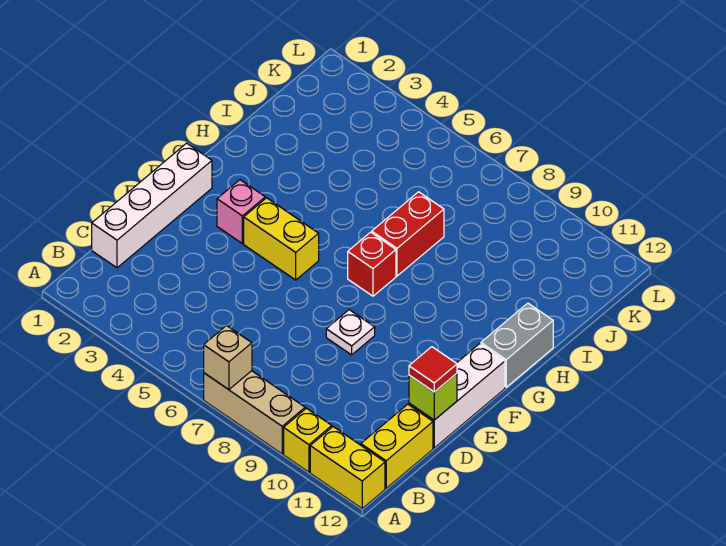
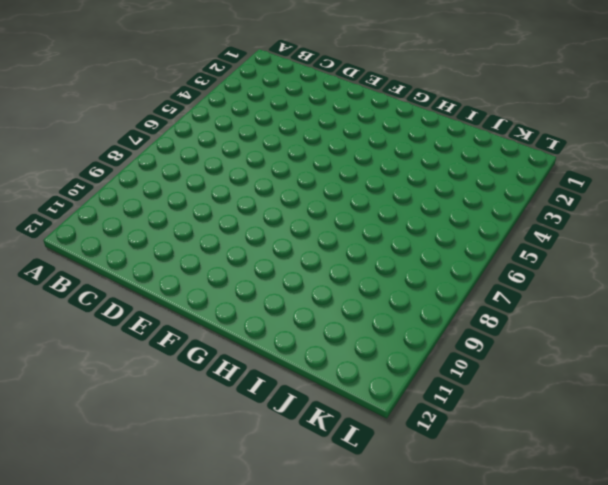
none -> tan 1x3 brick [204,371,305,454]
none -> yellow 1x1 brick [284,408,332,472]
none -> yellow 1x2 brick [310,427,385,509]

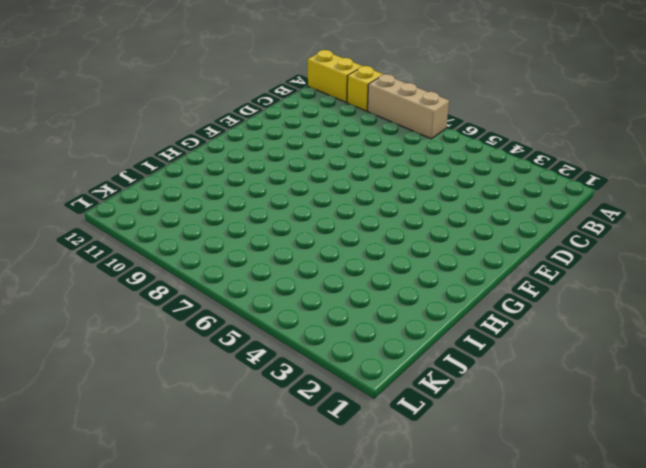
none -> yellow 1x2 brick [361,404,433,488]
none -> white 1x4 brick [92,143,212,268]
none -> white 1x3 brick [409,344,505,448]

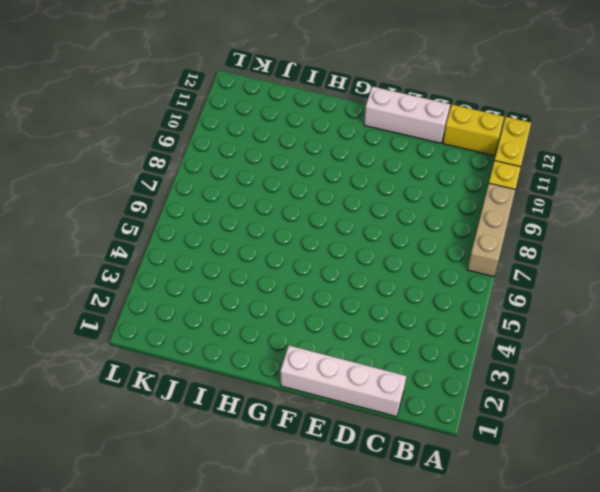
none -> white 1x1 plate [326,310,375,355]
none -> pink 1x1 brick [217,180,265,244]
none -> yellow 1x2 brick [244,198,319,280]

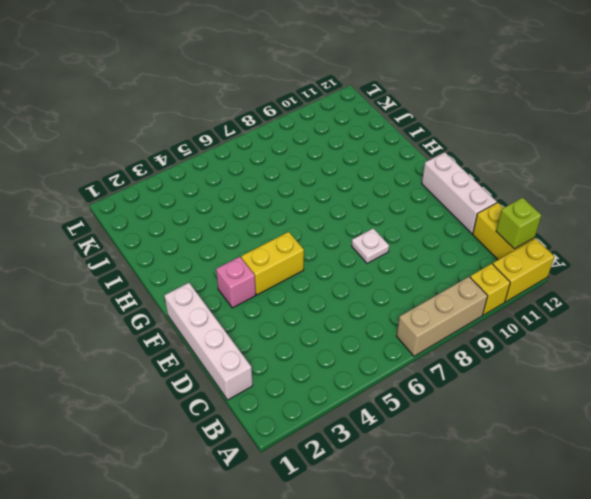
lime 1x1 brick [496,198,541,249] -> lime 1x1 brick moved to [409,373,457,420]
none -> red 1x1 brick [348,232,396,296]
none -> grey 1x2 brick [481,303,553,387]
none -> red 1x2 brick [372,192,444,276]

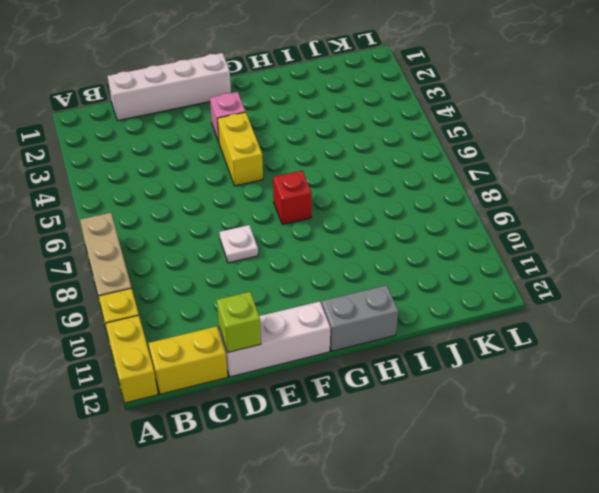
none -> red 1x2 brick [372,192,444,276]
none -> tan 1x1 brick [204,325,252,390]
none -> red 1x1 tile [409,347,457,392]

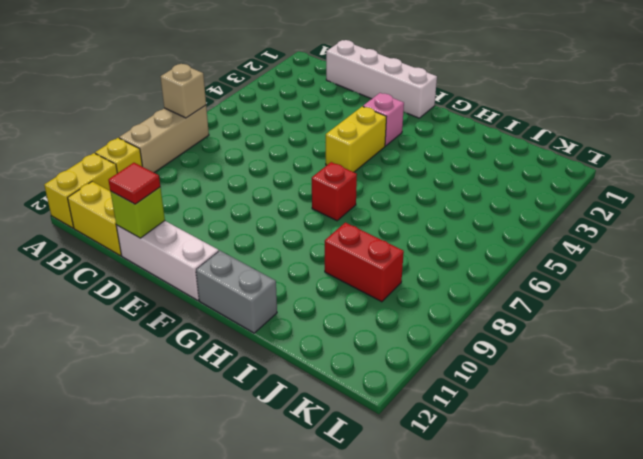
red 1x2 brick [325,223,404,302] -> red 1x2 brick moved to [372,192,444,276]
none -> white 1x1 plate [326,310,375,355]

